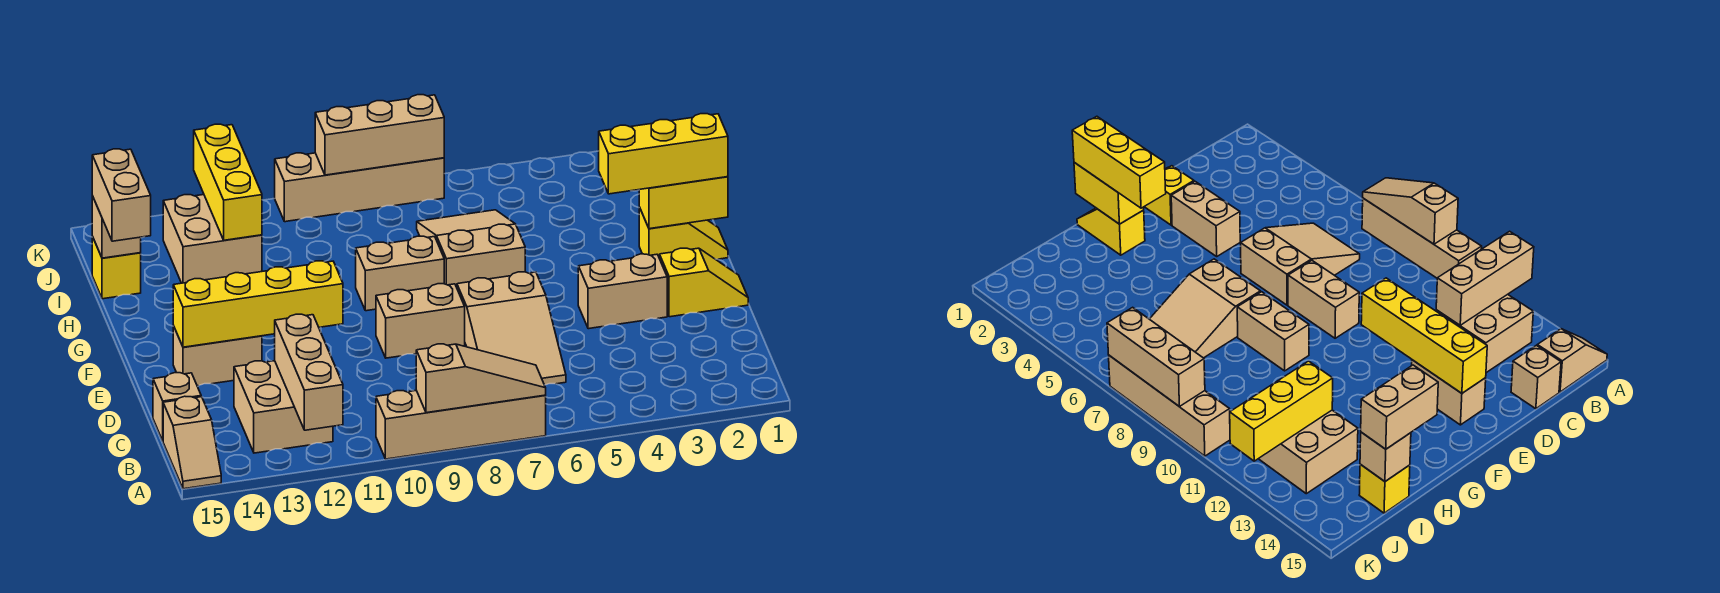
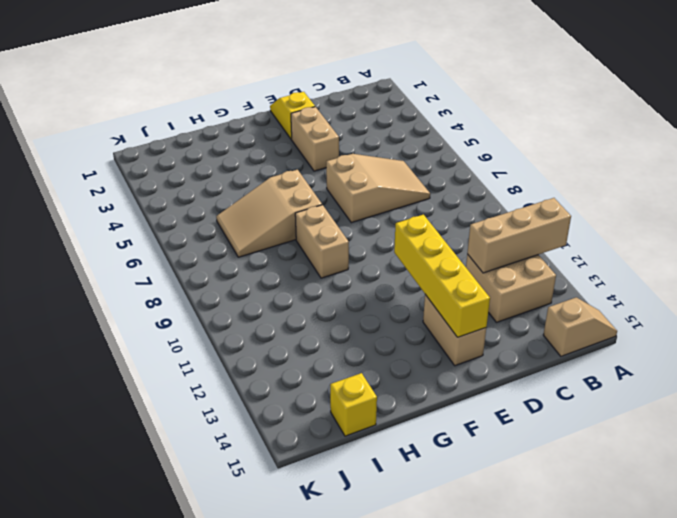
none -> tan 1x4 brick [376,391,546,459]
none -> tan 1x1 brick [153,373,201,441]
none -> tan 1x2 brick [376,284,465,358]

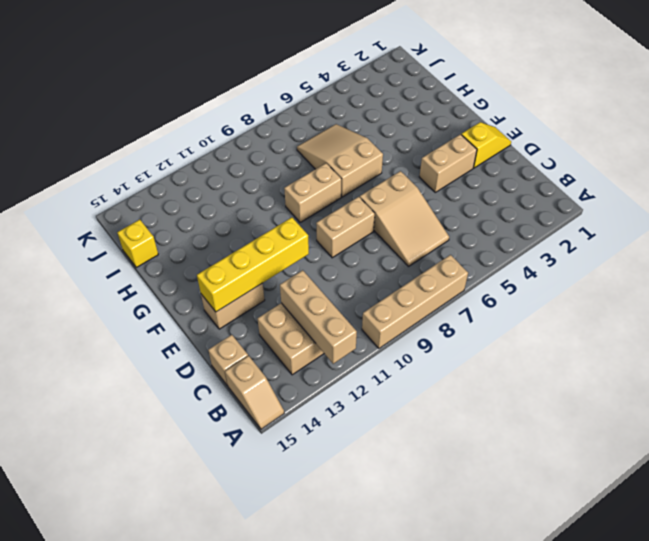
none -> yellow 1x2 slope [639,207,728,259]
none -> tan 2x2 brick [163,195,262,283]
none -> tan 1x4 brick [275,153,444,222]

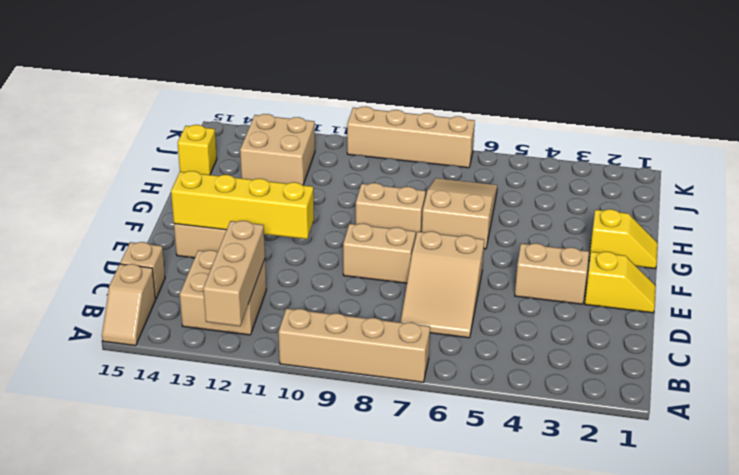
none -> tan 1x3 slope [416,344,546,413]
none -> yellow 1x2 brick [639,177,728,229]
none -> yellow 1x3 brick [194,124,262,240]

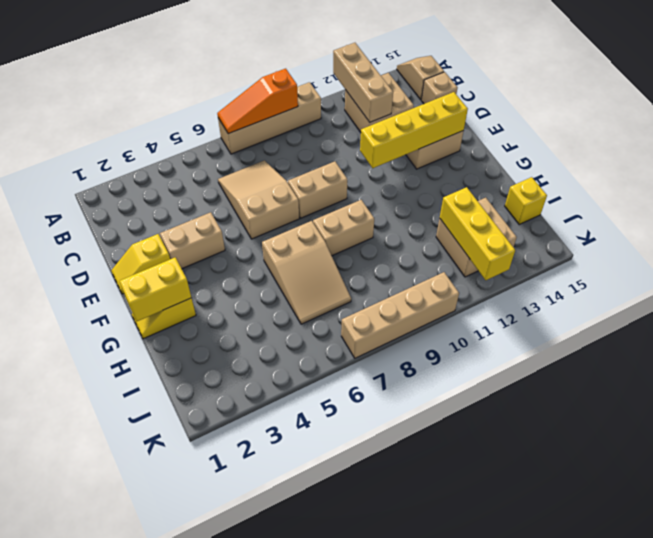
orange 1x3 slope [217,69,298,134] -> tan 1x3 slope [416,344,546,413]
none -> tan 1x1 brick [92,196,141,258]
none -> tan 1x3 brick [315,95,444,175]
none -> yellow 1x3 brick [599,114,728,194]

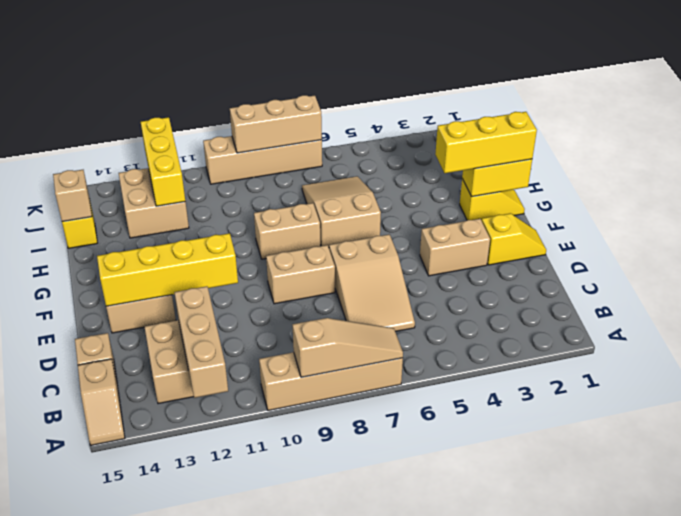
none -> tan 1x2 brick [92,149,151,241]

